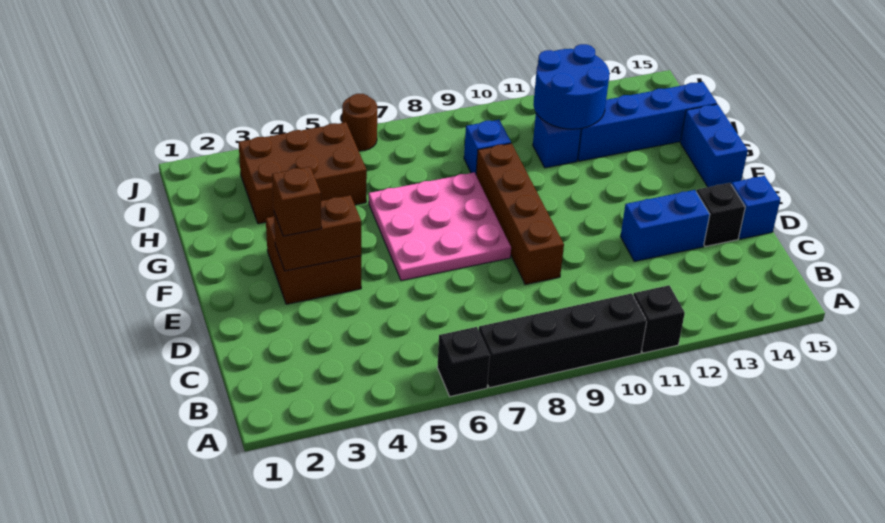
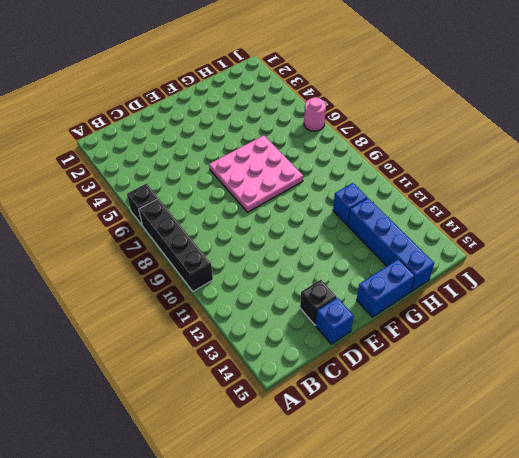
pink 1x1 round brick [304,97,326,131] -> brown 1x1 round brick [342,94,377,151]
none -> black 1x1 brick [633,285,685,353]
none -> brown 1x4 brick [476,143,564,284]
none -> blue 1x2 brick [621,190,710,261]

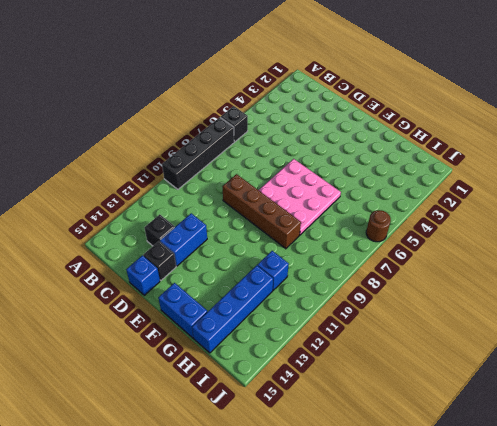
black 1x1 brick [144,214,175,246] -> black 1x1 brick moved to [633,285,685,353]
none -> brown 2x2 brick [266,216,361,304]
none -> brown 2x3 brick [239,122,367,224]
none -> blue 1x1 brick [464,120,511,174]

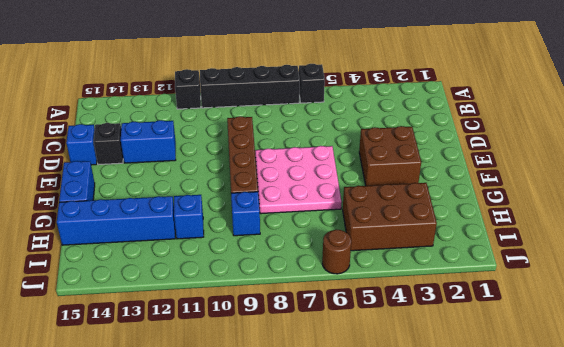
none -> brown 1x2 brick [274,195,361,271]
none -> blue 2x2 round brick [533,44,609,129]
none -> brown 1x1 brick [272,167,322,236]

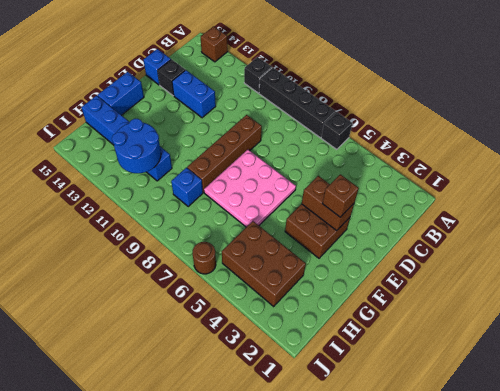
brown 1x1 brick [201,26,228,62] -> none

